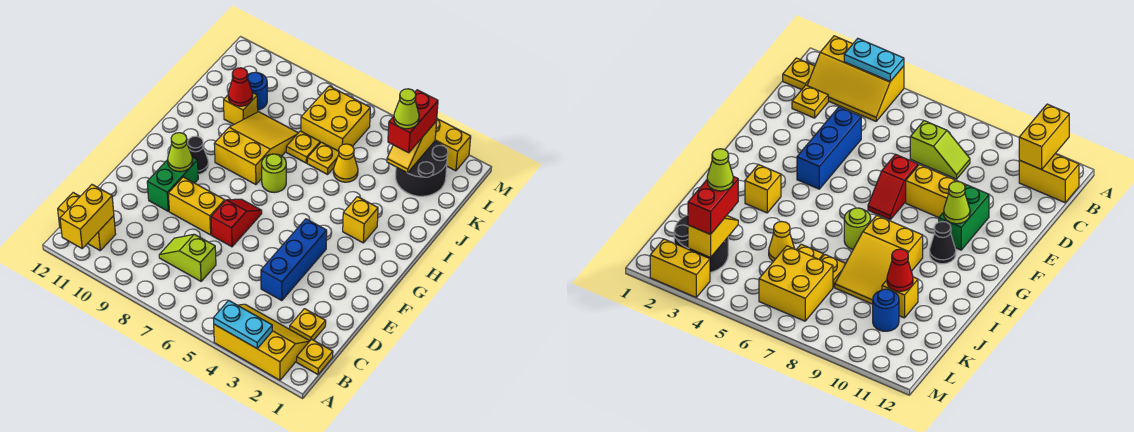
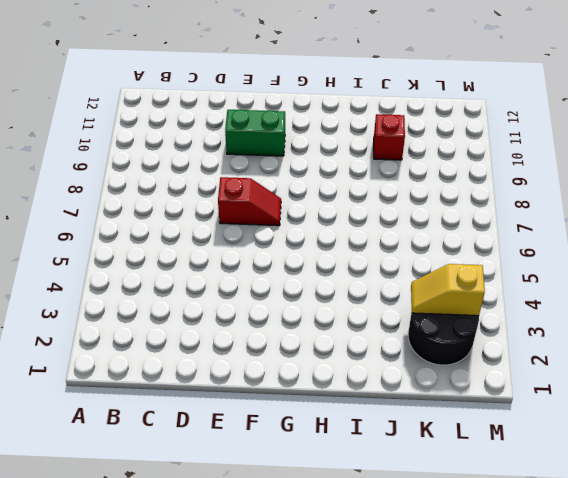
red 1x1 brick [374,114,405,160] -> yellow 1x1 brick [224,93,258,124]
none -> yellow 2x3 slope [214,304,309,380]
none -> yellow 1x1 plate [297,339,333,374]
none -> yellow 1x2 brick [58,193,116,250]

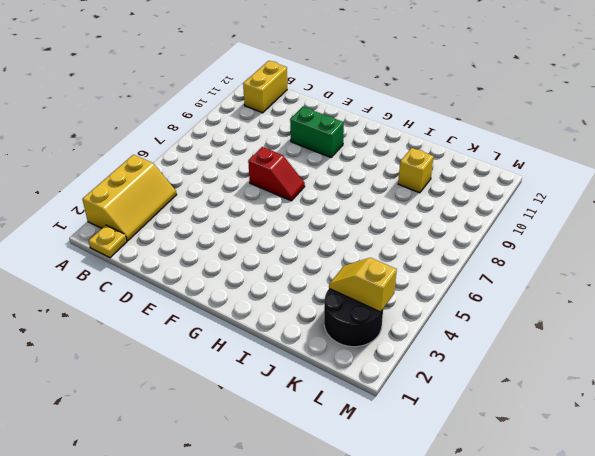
none -> yellow 1x1 plate [290,309,326,341]
none -> lime 1x2 slope [159,234,216,281]
none -> blue 1x3 brick [261,219,327,301]

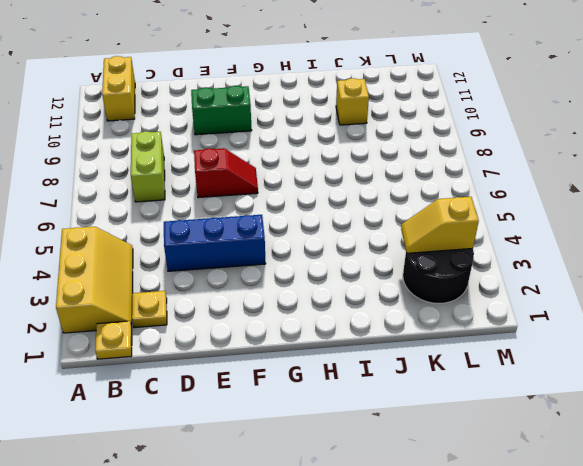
lime 1x2 brick [131,131,165,202] -> lime 1x2 slope [159,234,216,281]
none -> yellow 1x2 brick [168,177,225,235]
none -> black 1x1 cone [188,136,209,174]
none -> yellow 1x1 brick [343,197,378,243]

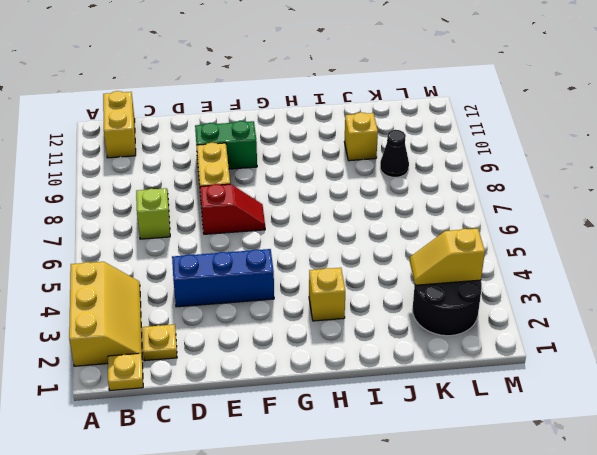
black 1x1 cone [380,130,409,177] -> black 1x1 cone moved to [188,136,209,174]
none -> lime 1x1 round brick [262,154,286,193]
none -> yellow 2x3 slope [214,112,298,185]
none -> yellow 1x1 cone [333,144,358,182]

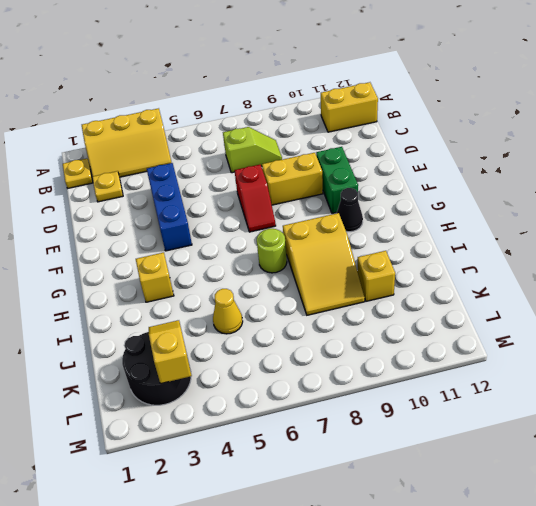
none -> yellow 1x1 plate [307,142,339,174]
none -> yellow 1x1 plate [286,131,320,163]
none -> yellow 2x2 brick [301,86,370,151]

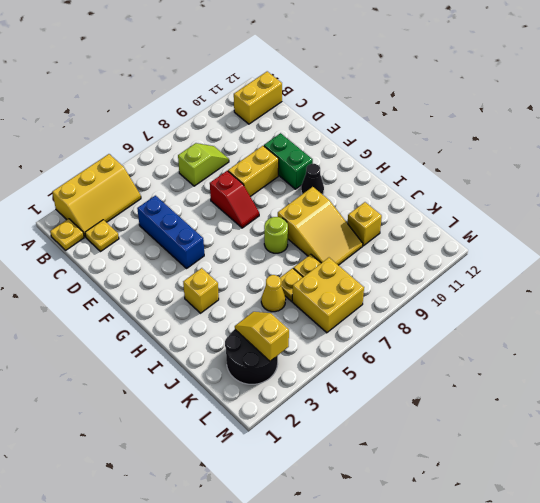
none -> blue 1x1 round brick [248,72,267,110]
none -> yellow 1x2 brick [435,119,471,171]
none -> cyan 1x2 plate [213,300,272,348]

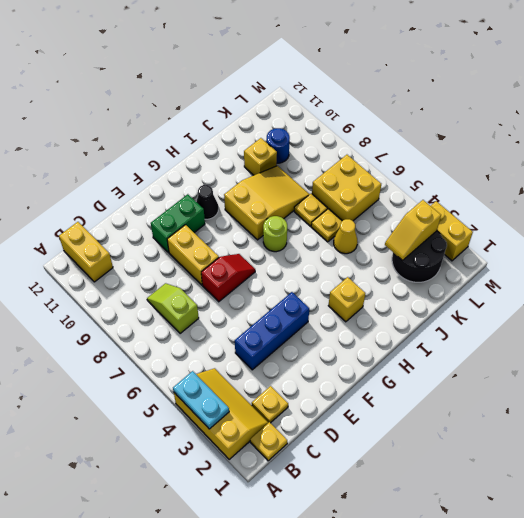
none -> yellow 1x2 brick [60,185,114,248]
none -> lime 1x1 cone [168,133,193,172]
none -> red 1x1 cone [228,68,253,106]

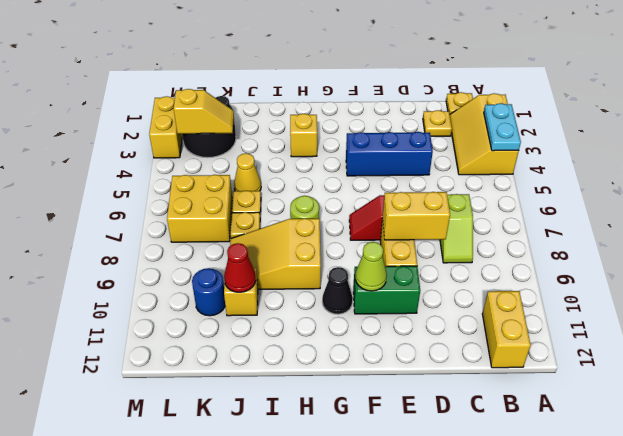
yellow 1x2 brick [383,192,450,240] -> yellow 1x2 brick moved to [60,185,114,248]
none -> red 1x2 brick [388,90,438,153]
none -> lime 1x1 cone [394,89,419,129]

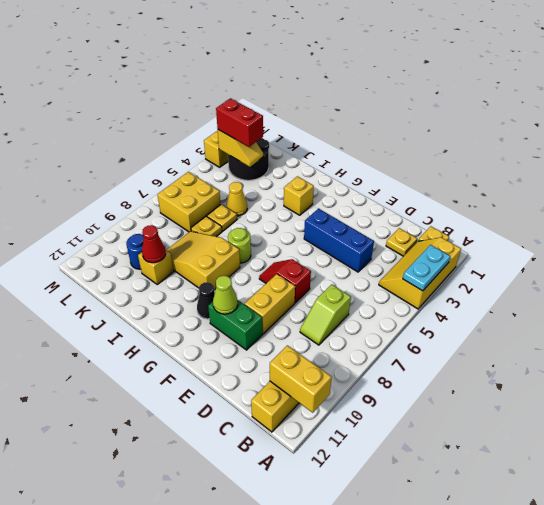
none -> lime 1x1 cone [394,89,419,129]

